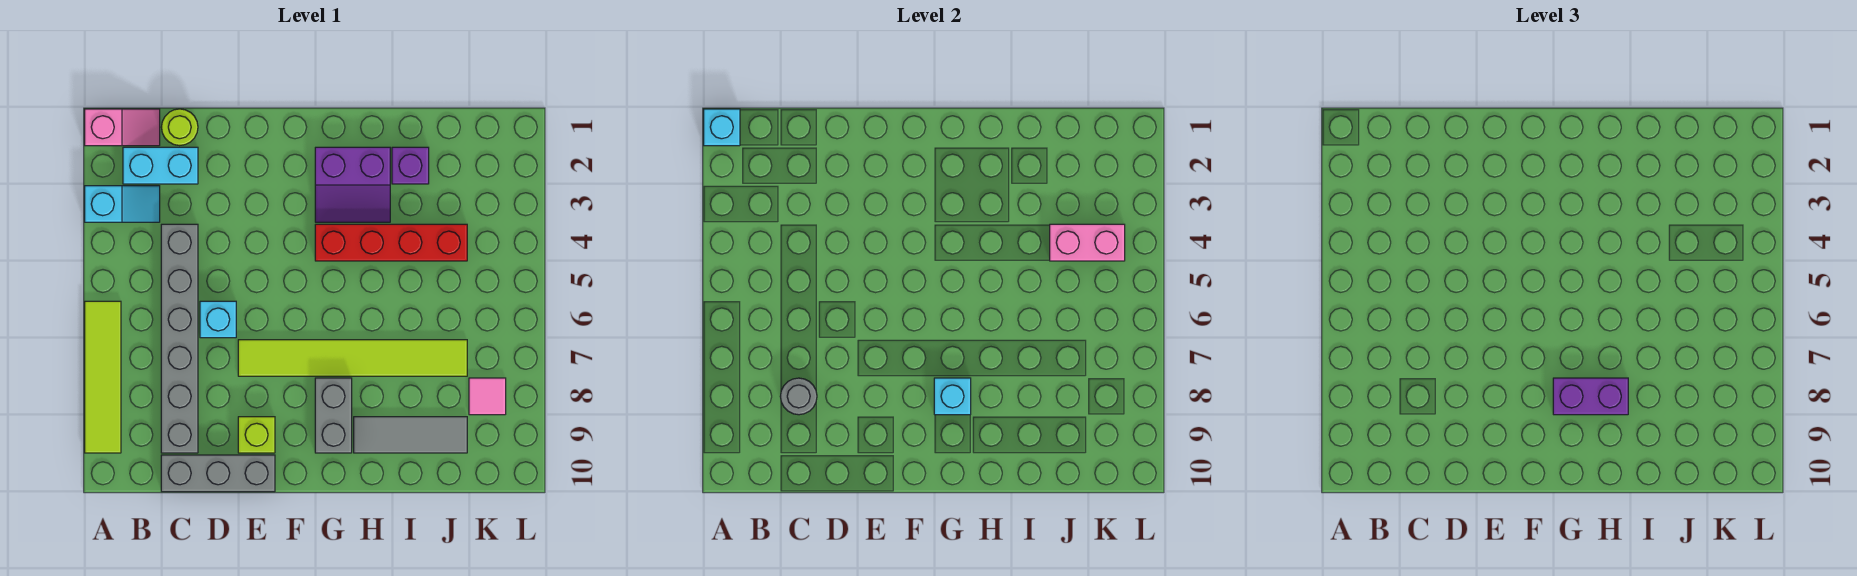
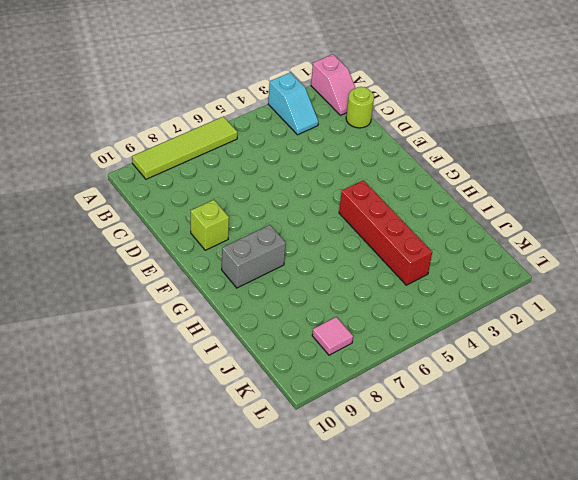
none -> cyan 1x2 brick [123,147,198,184]
none -> grey 1x6 brick [161,224,198,453]
none -> grey 1x3 brick [161,455,275,492]

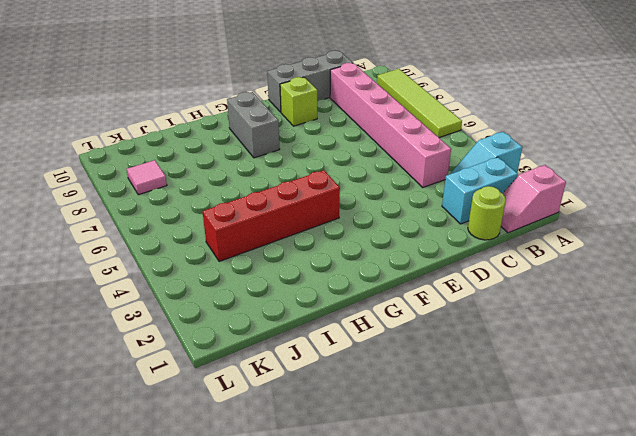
pink 1x6 brick [330,63,451,187] -> grey 1x6 brick [161,224,198,453]
none -> cyan 1x1 brick [200,301,236,338]
none -> lime 1x6 tile [238,340,467,376]
none -> purple 2x2 slope [315,147,390,222]

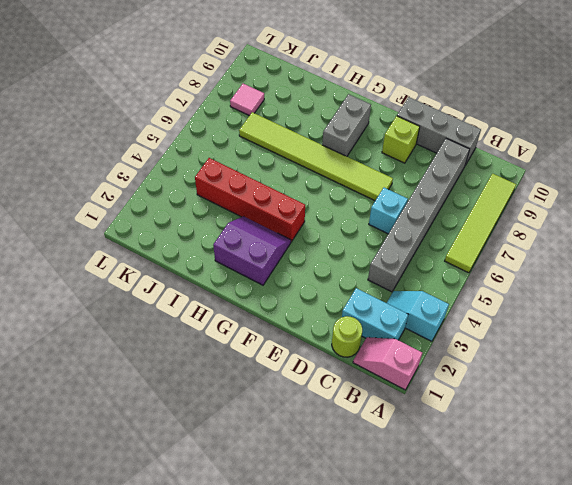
none -> grey 1x3 tile [354,417,467,453]
none -> purple 1x1 brick [392,147,429,184]
none -> cyan 1x1 brick [704,109,740,146]

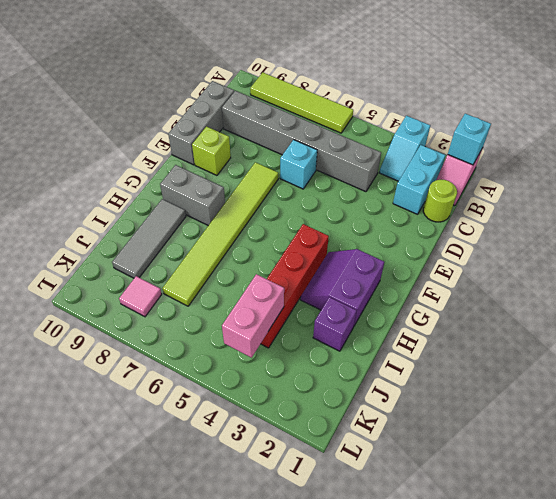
none -> grey 1x1 round brick [780,378,817,415]
none -> cyan 1x1 brick [934,378,971,415]
none -> purple 1x2 brick [1553,378,1628,415]

